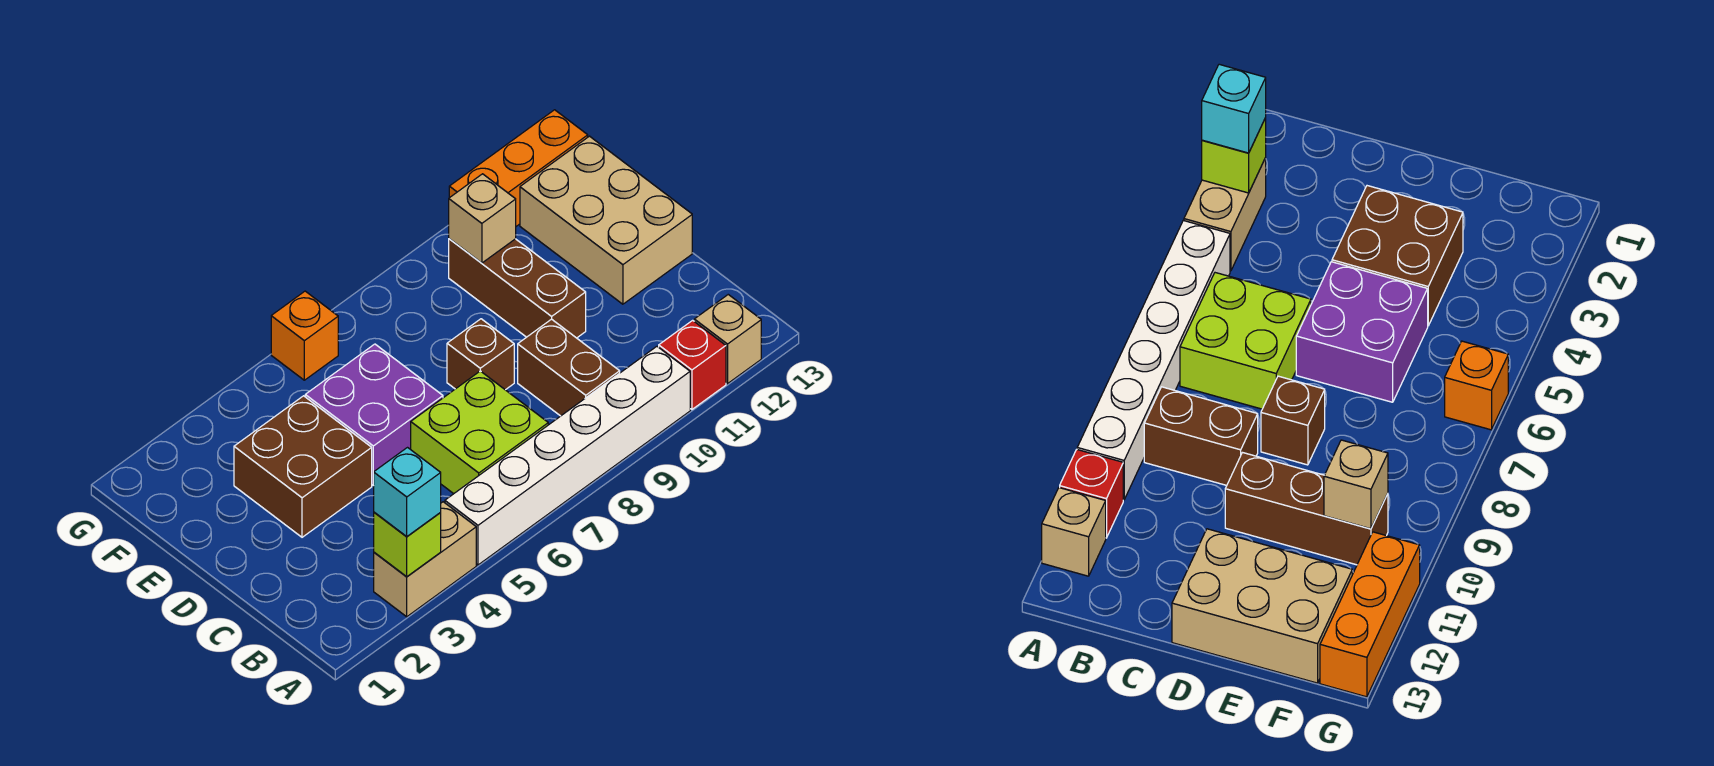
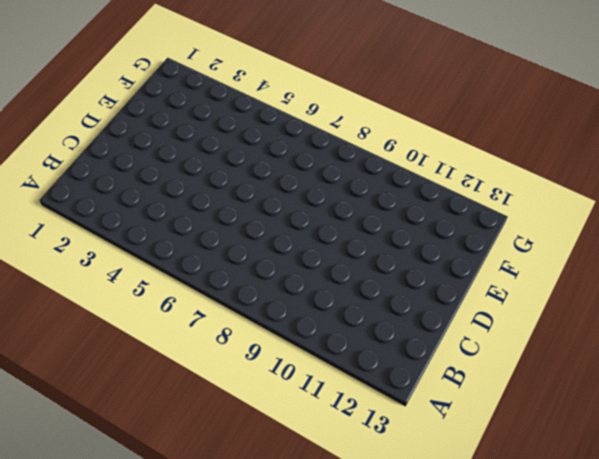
none -> tan 1x2 brick [374,502,476,617]
none -> white 1x6 brick [445,347,690,565]
none -> red 1x1 brick [659,320,726,409]

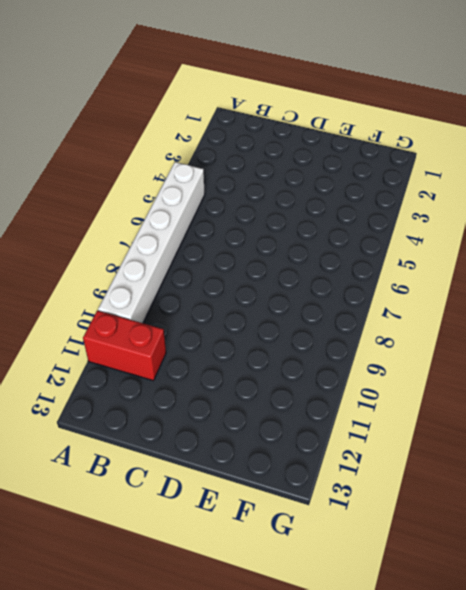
red 1x2 brick [83,311,166,381] -> red 1x1 brick [659,320,726,409]
none -> tan 1x2 brick [374,502,476,617]
none -> tan 1x1 brick [694,295,761,384]
none -> lime 2x2 brick [411,371,548,494]

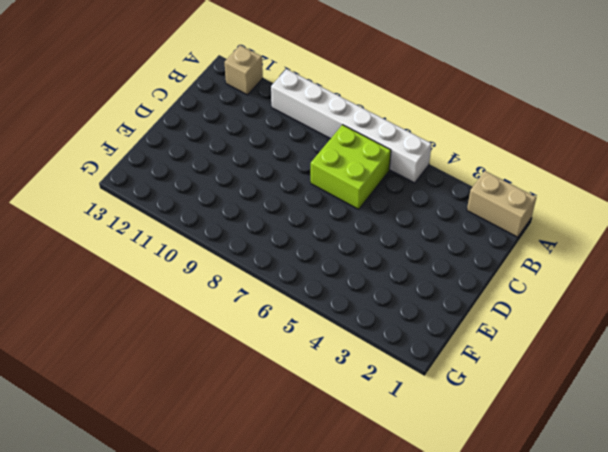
tan 1x2 brick [467,171,536,237] -> tan 1x2 brick moved to [374,502,476,617]
none -> red 1x1 brick [659,320,726,409]
none -> brown 1x2 brick [518,319,620,416]
none -> brown 2x2 brick [234,396,372,537]

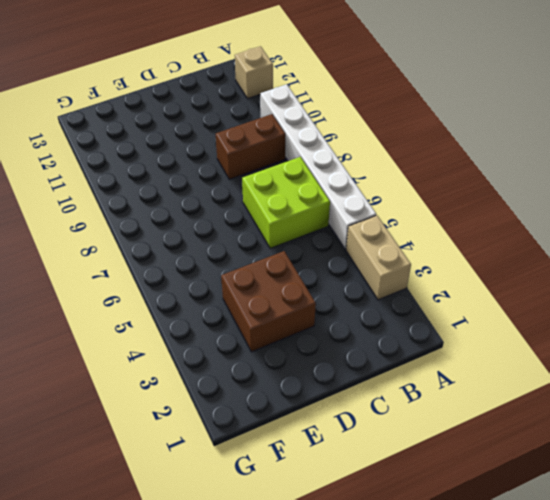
none -> red 1x1 brick [659,320,726,409]
none -> purple 2x2 brick [305,344,443,485]
none -> brown 1x1 brick [447,319,514,390]

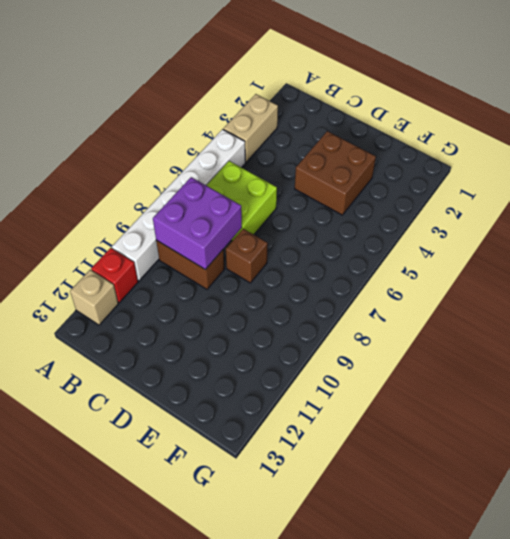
purple 2x2 brick [153,177,242,270] -> purple 2x2 brick moved to [305,344,443,485]
none -> brown 1x3 brick [449,239,586,338]
none -> tan 2x3 brick [520,136,692,304]
none -> orange 1x1 brick [271,291,338,380]

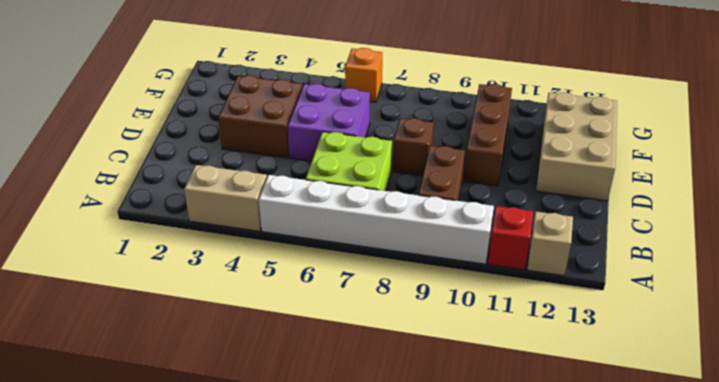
none -> orange 1x3 brick [449,110,588,226]
none -> lime 1x1 brick [374,512,441,577]
none -> tan 1x1 brick [449,174,516,263]

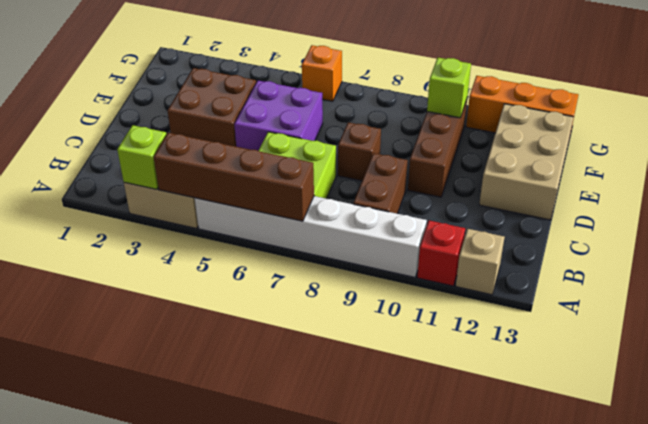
brown 1x4 brick [154,133,314,221] -> none
lime 1x1 brick [427,58,471,118] -> tan 1x1 brick [449,174,516,263]
none -> cyan 1x1 brick [373,448,441,537]

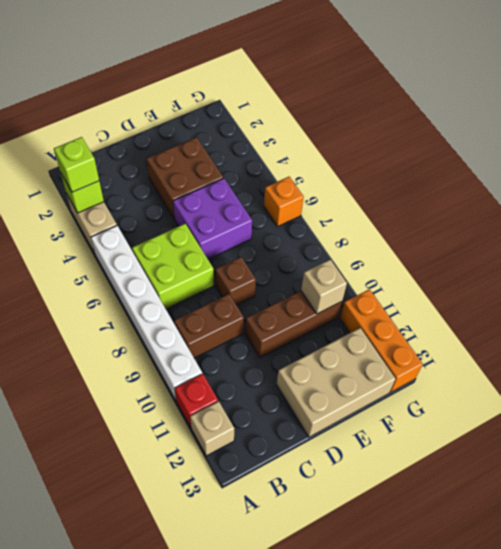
lime 1x1 brick [54,137,99,192] -> cyan 1x1 brick [373,448,441,537]

